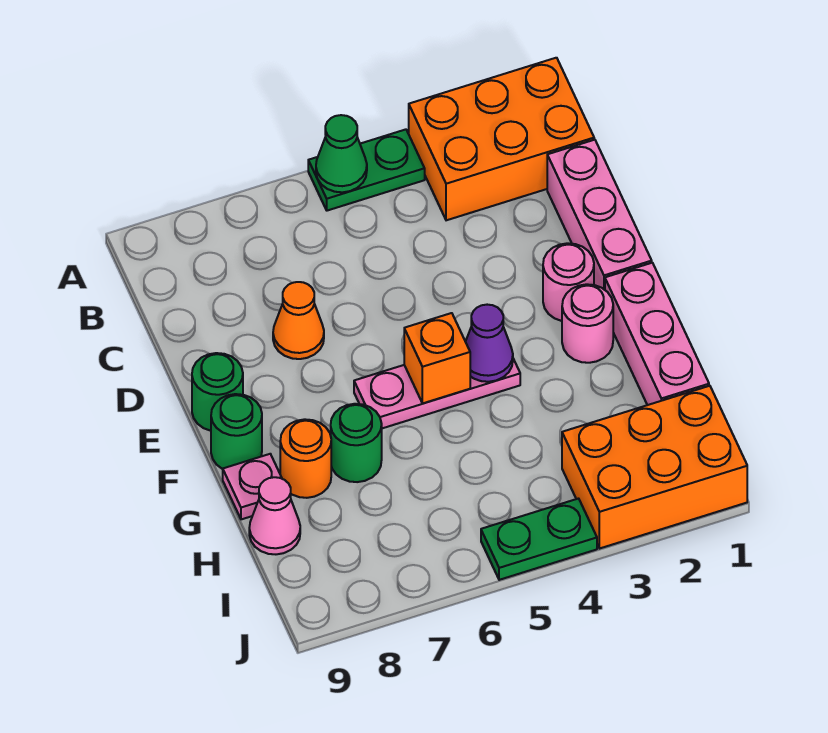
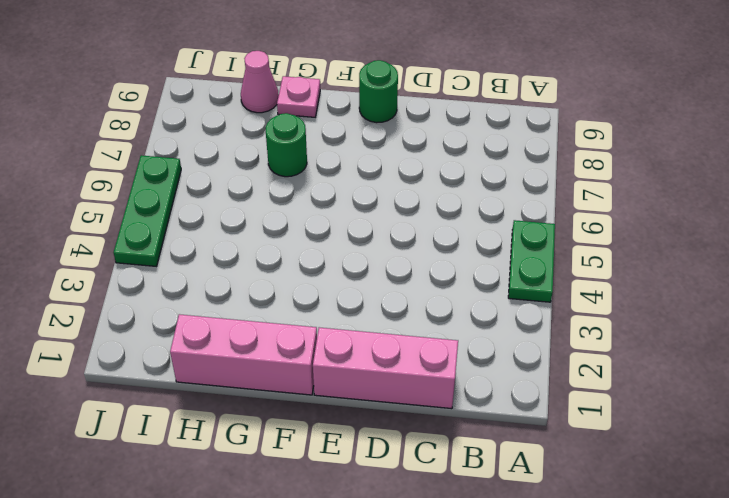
green 1x3 plate [114,155,181,266] -> green 1x2 plate [481,499,597,580]
none -> orange 2x3 brick [409,58,594,220]
none -> orange 1x1 cone [273,282,324,359]
none -> pink 1x1 round brick [543,243,594,321]

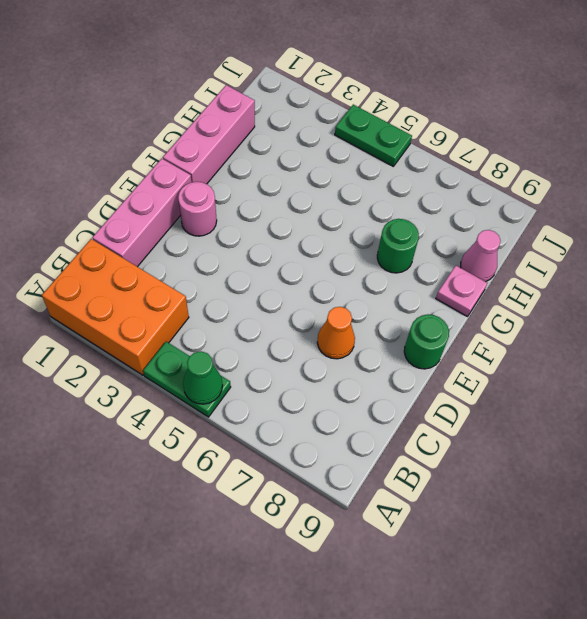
none -> pink 1x1 round brick [562,284,613,363]
none -> pink 1x3 plate [354,359,520,428]
none -> green 1x1 round brick [211,394,262,469]

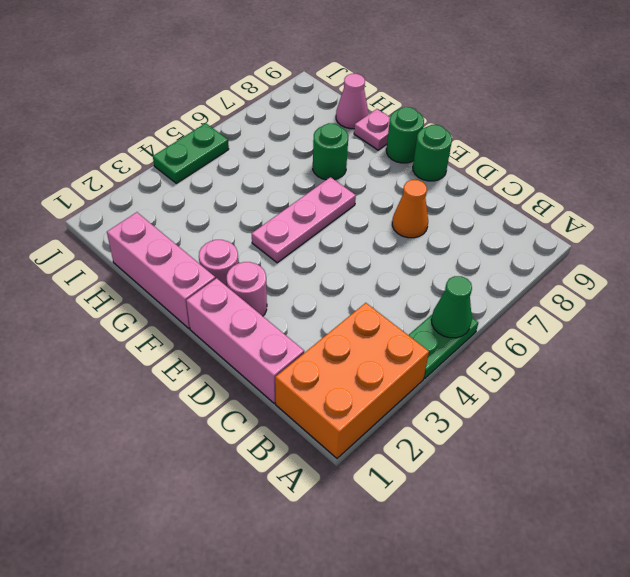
none -> orange 1x1 round brick [280,419,331,498]
none -> orange 2x3 brick [562,386,747,548]
none -> purple 1x1 cone [466,305,513,382]

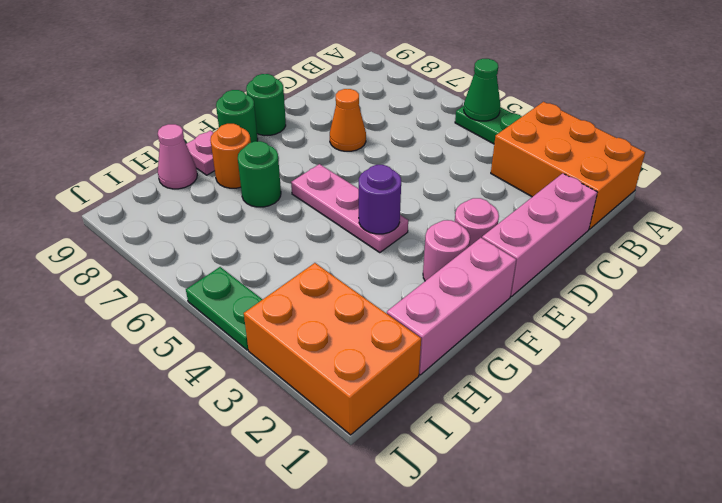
purple 1x1 round brick [359,165,401,234] -> purple 1x1 cone [466,305,513,382]
none -> orange 1x1 brick [404,313,470,403]

